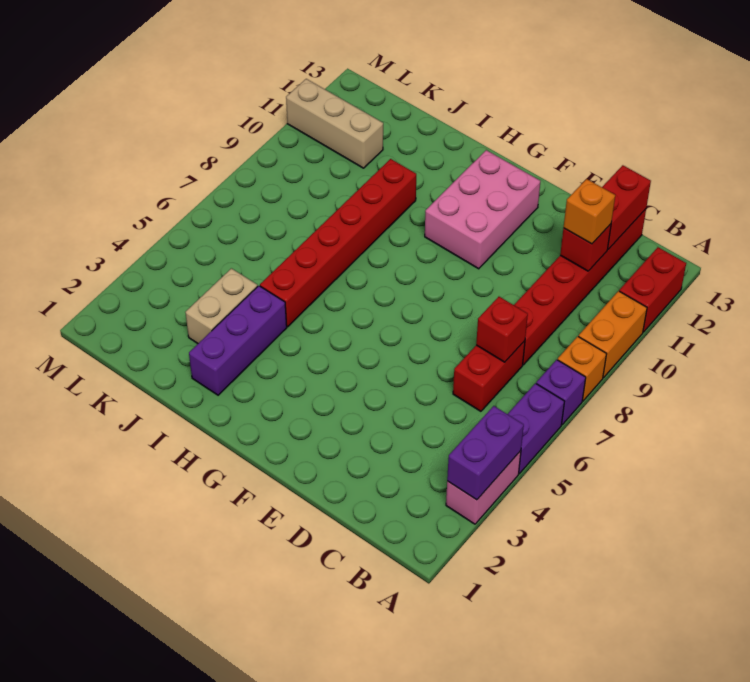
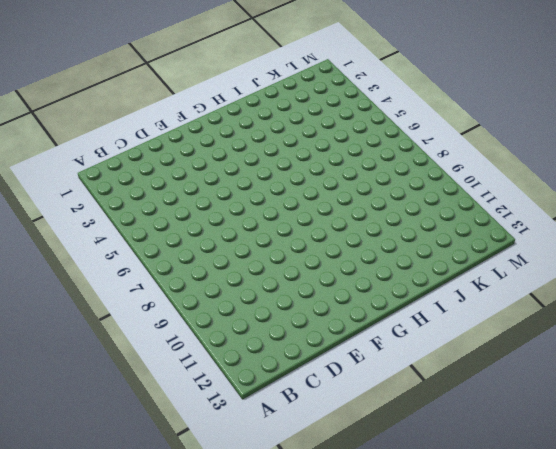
none -> pink 1x2 brick [446,451,521,524]
none -> purple 1x2 brick [508,383,564,474]
none -> purple 1x1 brick [536,360,586,425]

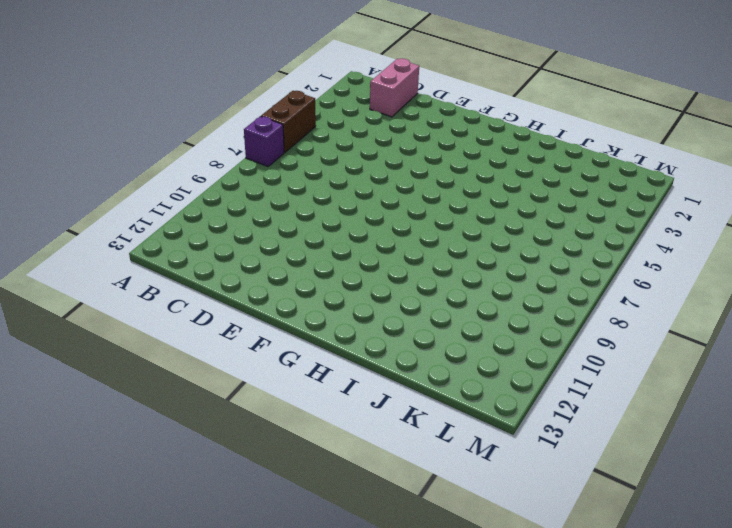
brown 1x2 brick [261,91,316,153] -> purple 1x2 brick [508,383,564,474]
pink 1x2 brick [370,59,419,117] -> pink 1x2 brick moved to [446,451,521,524]
none -> orange 1x1 brick [558,336,606,401]
none -> orange 1x2 brick [578,291,647,378]
none -> red 1x2 brick [619,247,686,332]

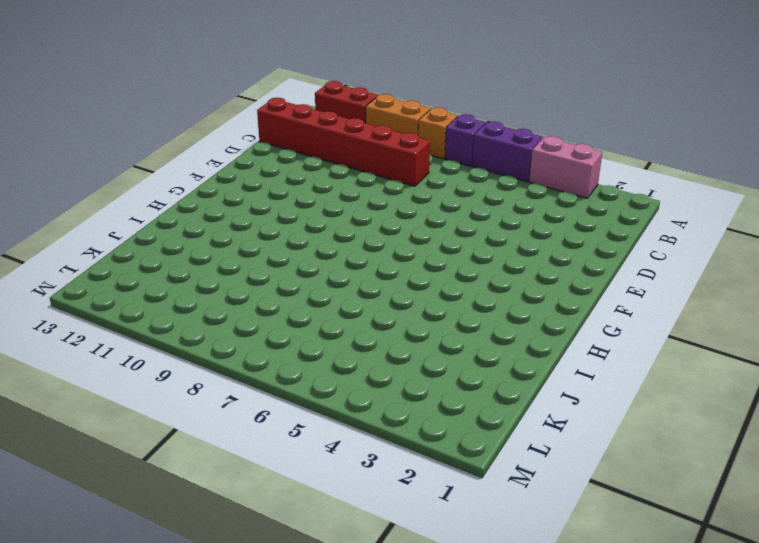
none -> red 1x2 brick [453,341,525,411]
none -> pink 2x3 brick [425,150,540,269]
none -> purple 1x3 brick [189,286,287,395]

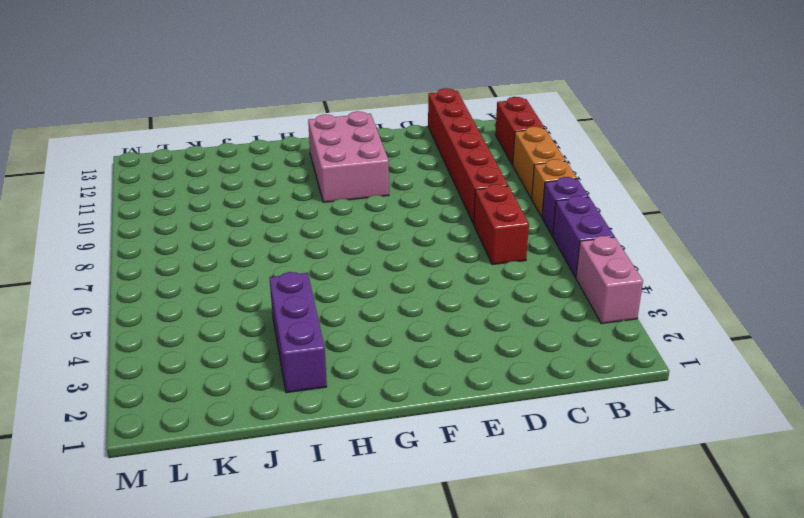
none -> red 1x6 brick [260,159,416,327]
none -> tan 1x2 brick [185,268,258,343]
none -> tan 1x3 brick [286,79,383,168]

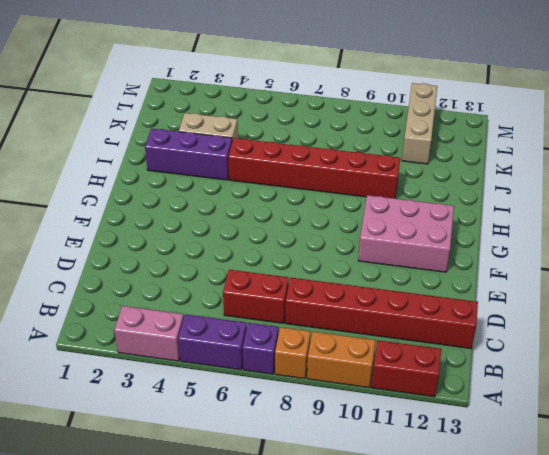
none -> purple 1x2 brick [447,406,524,500]
none -> red 1x1 brick [476,297,528,362]
none -> red 1x1 brick [560,224,611,271]

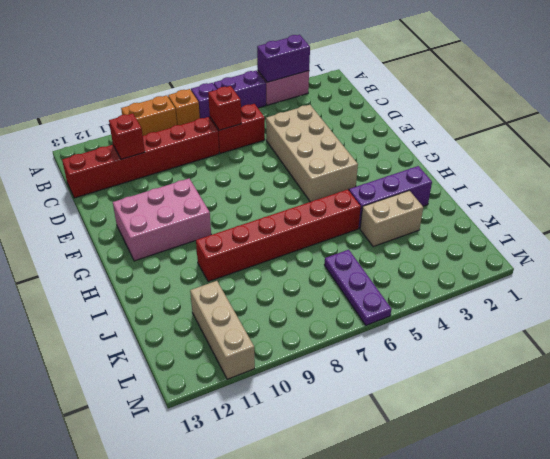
tan 2x4 brick [266,105,358,202] -> none
purple 1x3 plate [324,250,391,325] -> none
none -> red 1x2 brick [619,247,686,332]
none -> red 1x2 brick [602,165,651,249]
none -> orange 1x1 brick [564,179,615,244]

